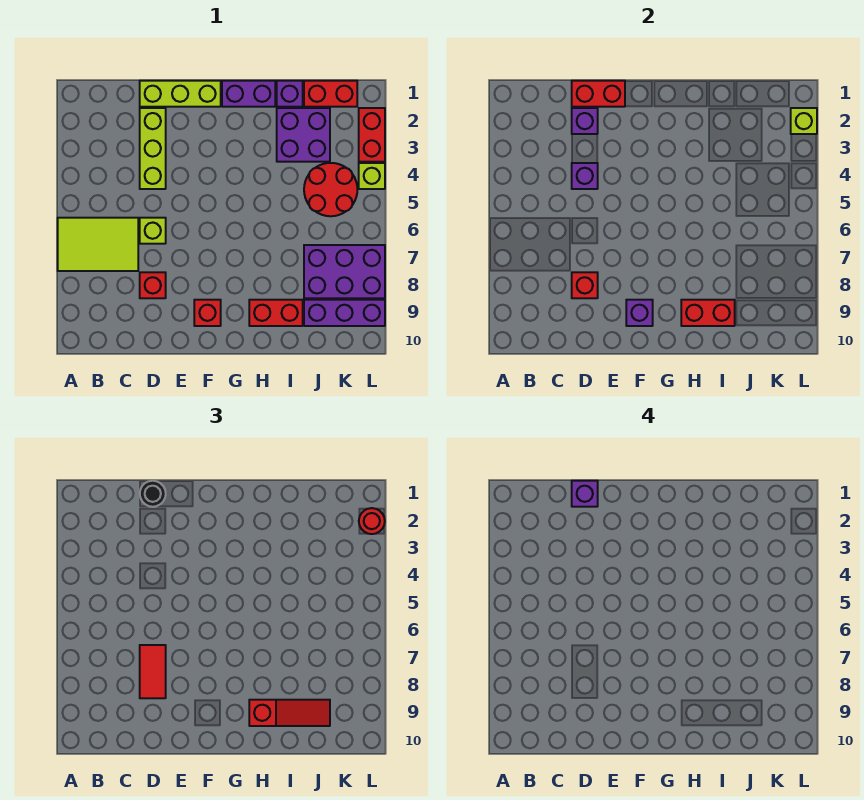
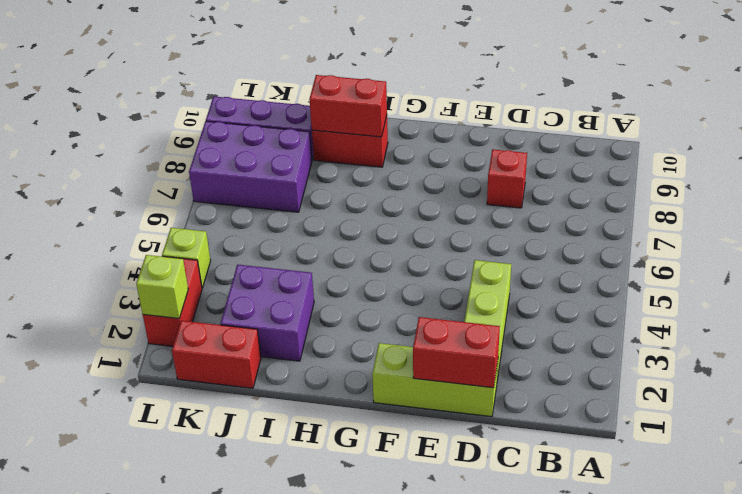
none -> lime 2x3 tile [58,218,138,271]
none -> lime 1x1 brick [140,218,166,244]
none -> red 1x1 brick [194,300,221,326]

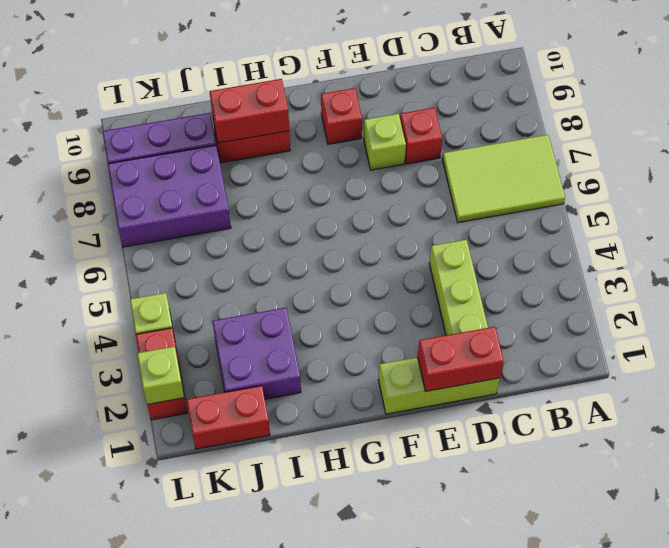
lime 1x1 brick [364,114,406,170] -> lime 1x1 brick moved to [140,218,166,244]
none -> purple 1x2 brick [222,81,275,107]
none -> purple 1x1 brick [277,81,303,107]
none -> red 2x2 round brick [304,163,357,216]

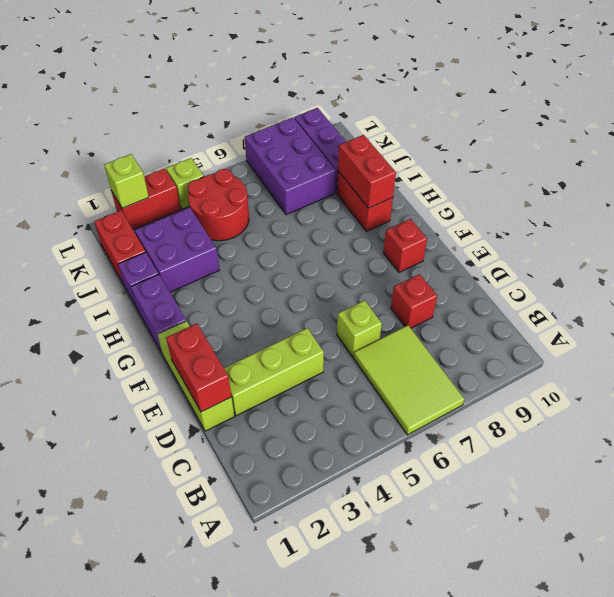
none -> purple 1x1 brick [572,108,598,134]
none -> purple 1x1 brick [572,163,598,189]
none -> red 1x1 brick [572,272,598,298]

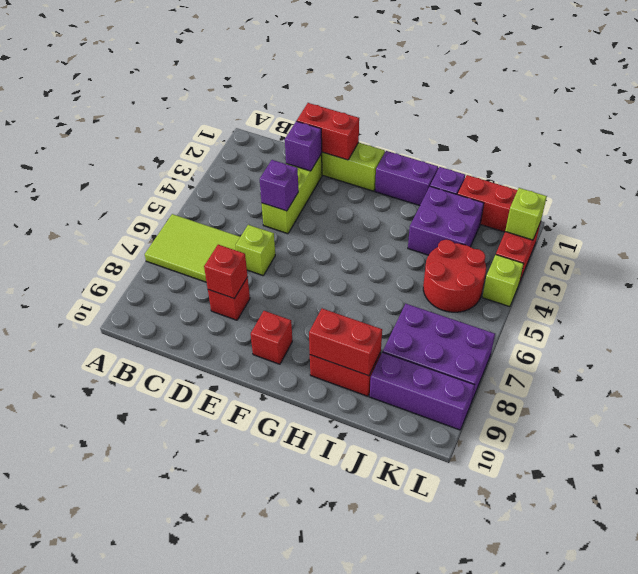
none -> purple 1x1 brick [626,300,653,326]
none -> black 1x1 round brick [140,481,166,507]
none -> red 1x2 tile [140,645,166,698]

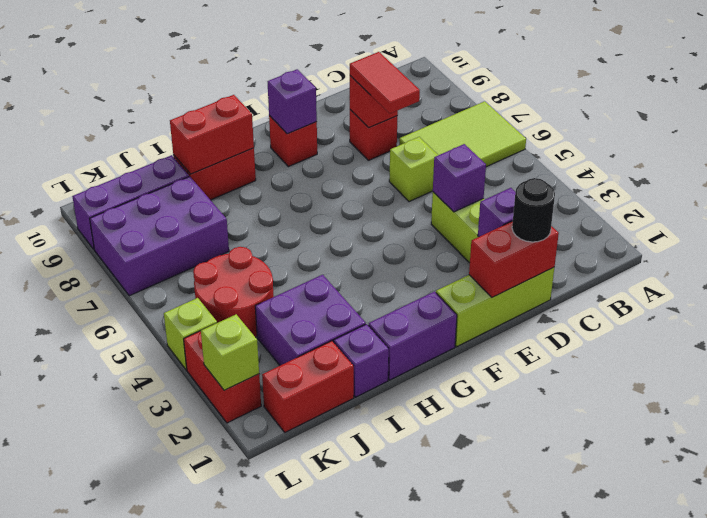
none -> red 1x3 slope [249,700,330,726]
none -> red 1x1 round brick [359,508,385,534]
none -> purple 1x1 brick [572,481,598,507]

